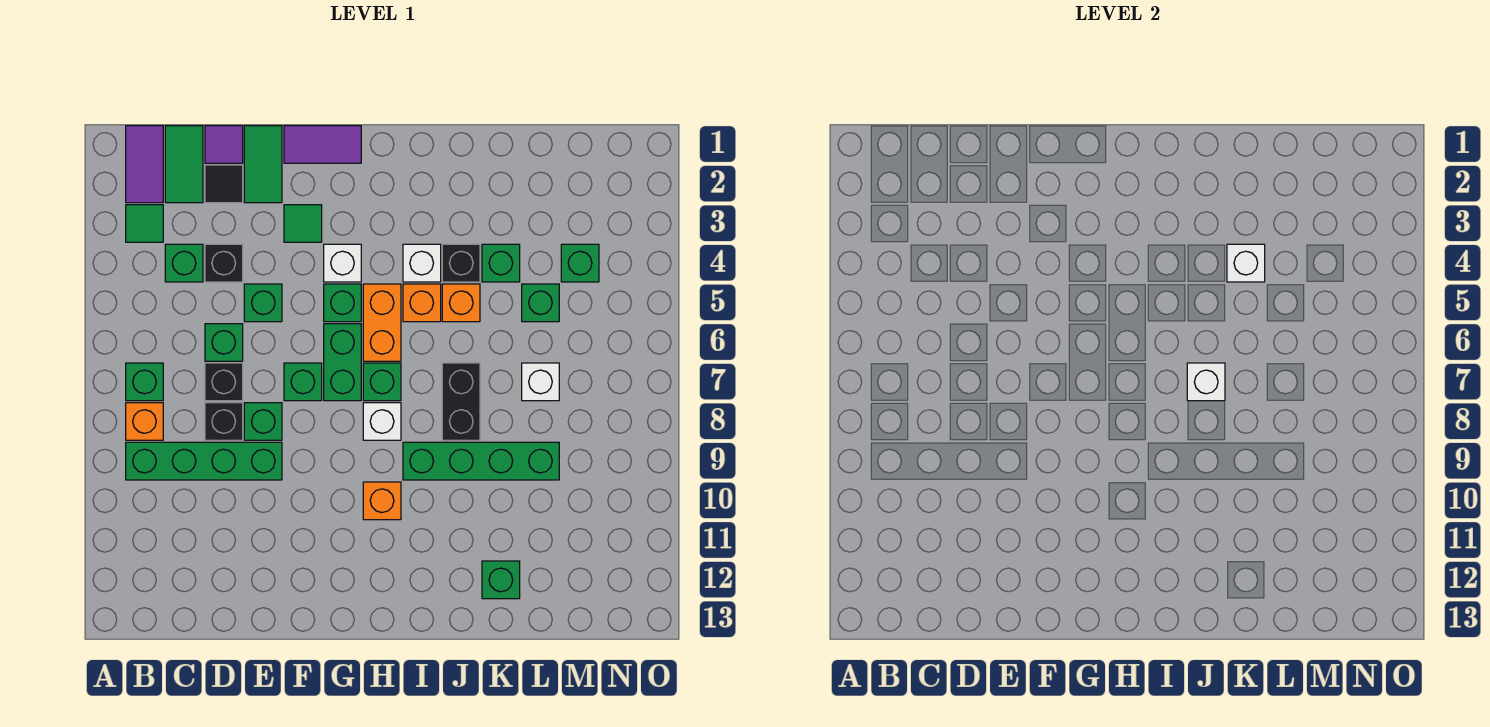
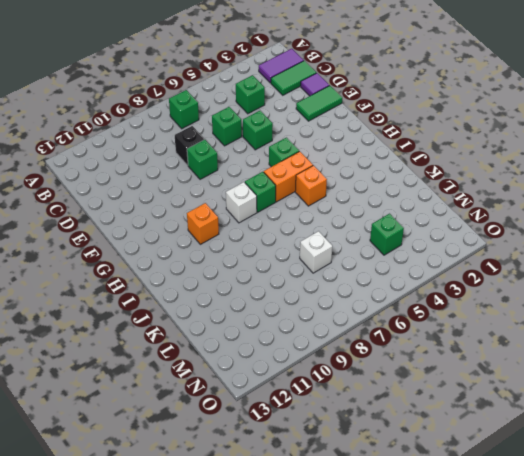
none -> green 1x1 tile [126,205,163,242]
none -> orange 1x1 brick [126,403,163,440]
none -> green 1x4 brick [126,442,282,480]
none -> black 1x1 tile [205,165,243,203]

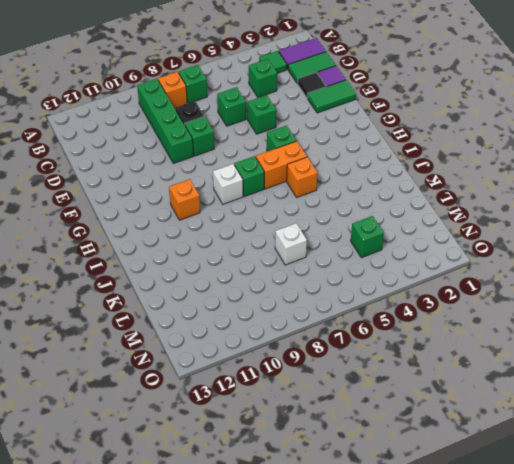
none -> black 1x1 brick [205,244,243,282]
none -> black 1x1 brick [205,363,243,401]
none -> purple 1x2 tile [284,126,361,163]
none -> green 1x1 tile [284,205,322,242]

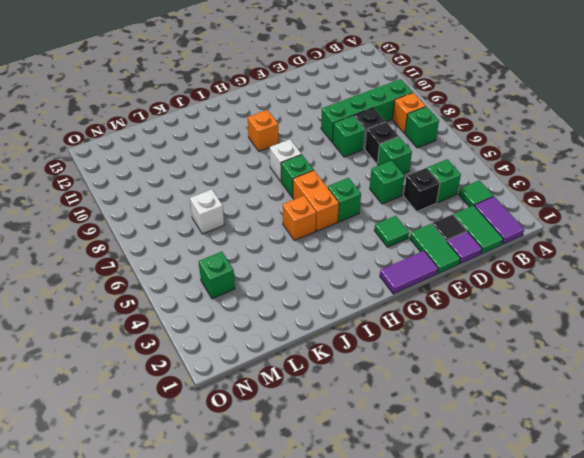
none -> green 1x1 brick [284,363,322,401]
none -> white 1x1 brick [324,244,361,282]
none -> green 1x2 brick [324,324,361,401]
none -> white 1x1 brick [403,244,441,282]

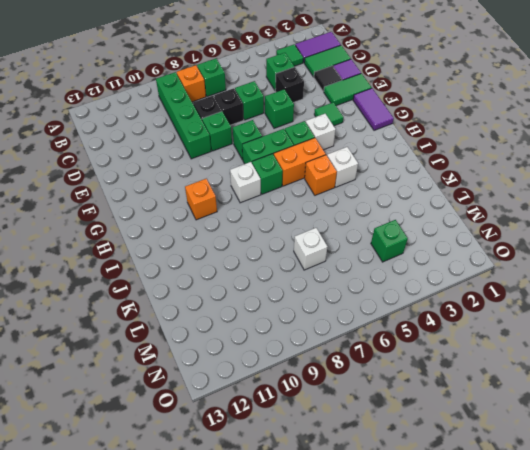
none -> green 1x4 brick [403,442,559,480]
none -> black 1x1 brick [442,244,480,282]
none -> orange 1x1 brick [442,284,480,322]
none -> black 1x2 brick [442,363,480,440]

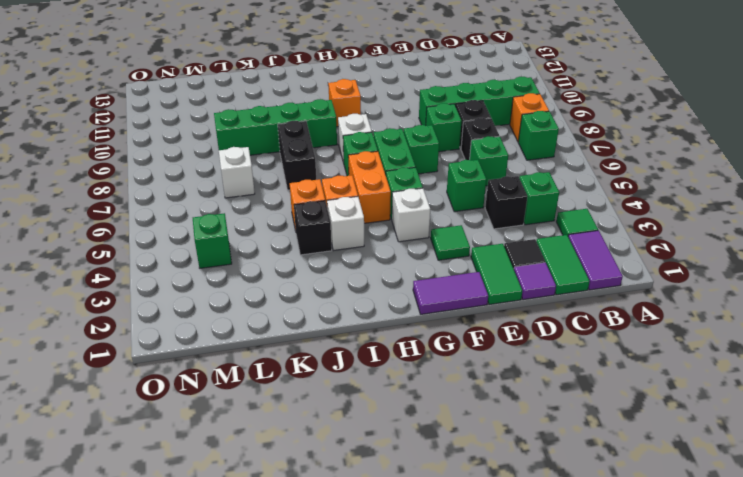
none -> green 1x1 brick [482,244,520,282]
none -> green 1x1 brick [482,561,520,599]
none -> green 1x1 brick [522,284,559,322]
none -> white 1x1 brick [1187,363,1225,401]

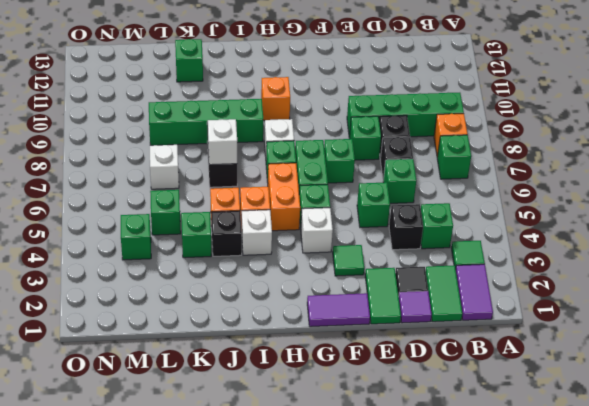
none -> white 1x1 brick [1227,244,1265,282]

